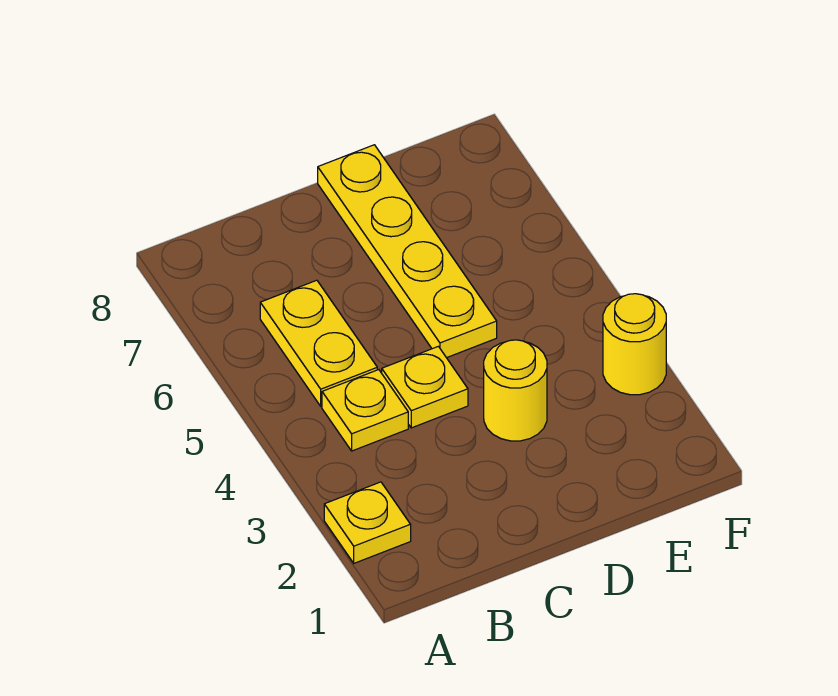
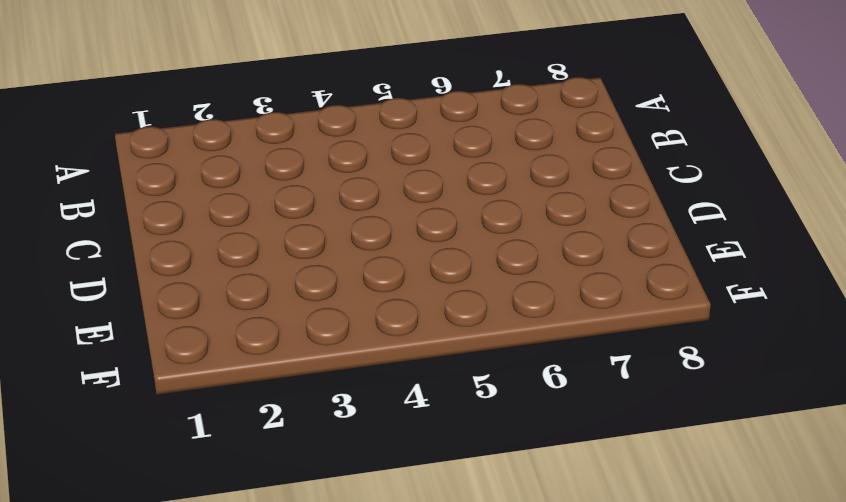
none -> yellow 1x1 plate [324,482,411,563]
none -> yellow 1x1 plate [322,370,408,451]

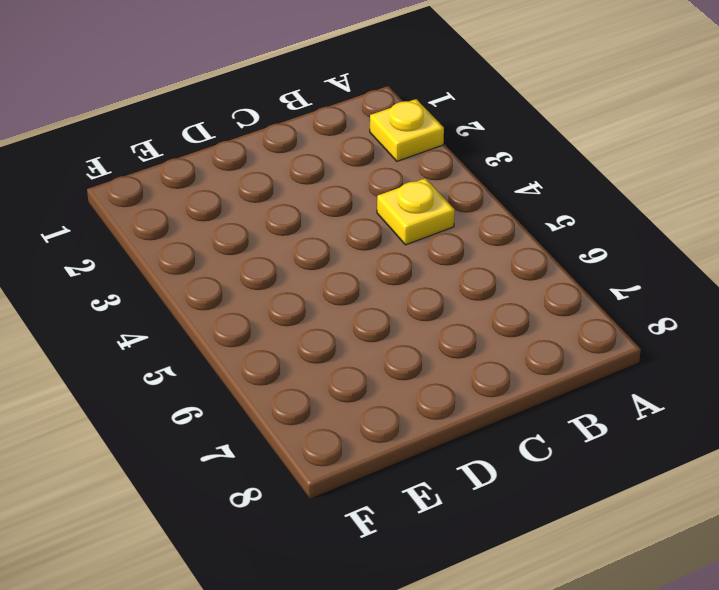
none -> yellow 1x2 plate [260,280,377,406]
none -> yellow 1x1 plate [382,346,468,428]

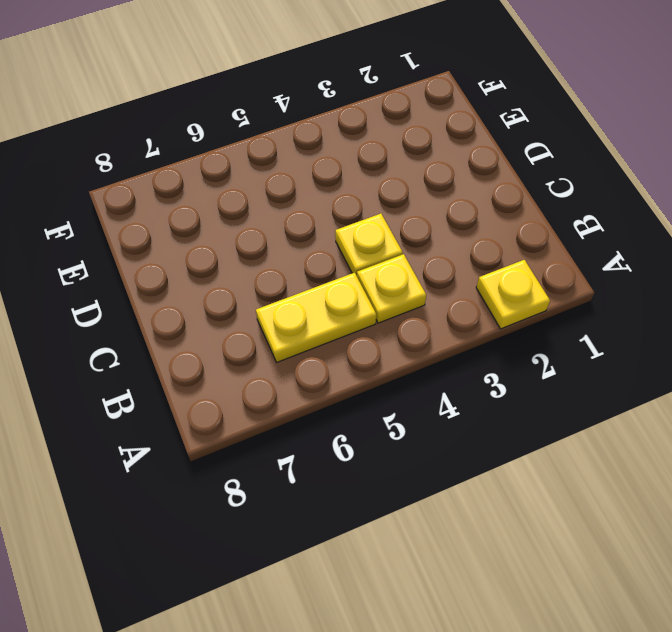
none -> yellow 1x1 round brick [484,340,547,441]
none -> yellow 1x4 plate [318,145,497,358]

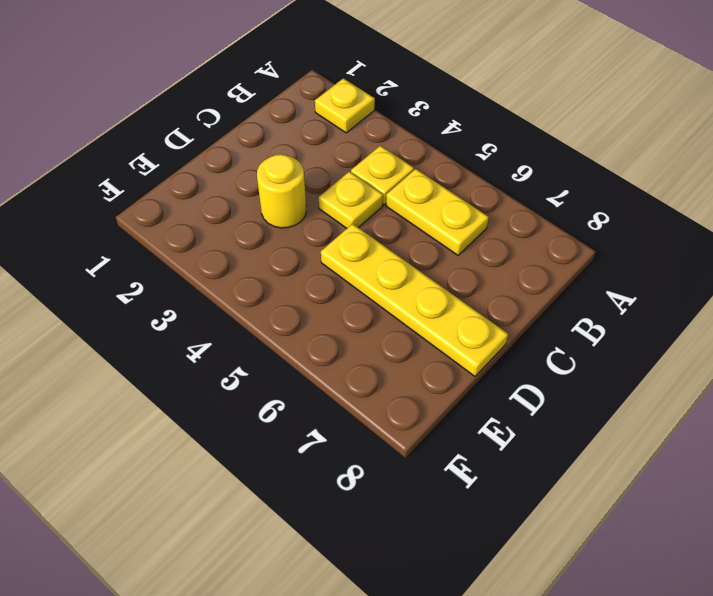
none -> yellow 1x1 round brick [603,294,666,395]

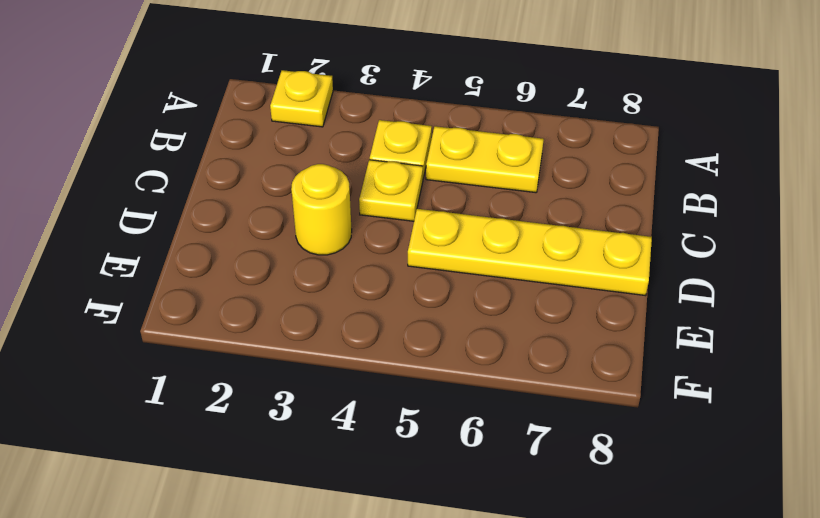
none -> yellow 1x1 round brick [603,294,666,395]

